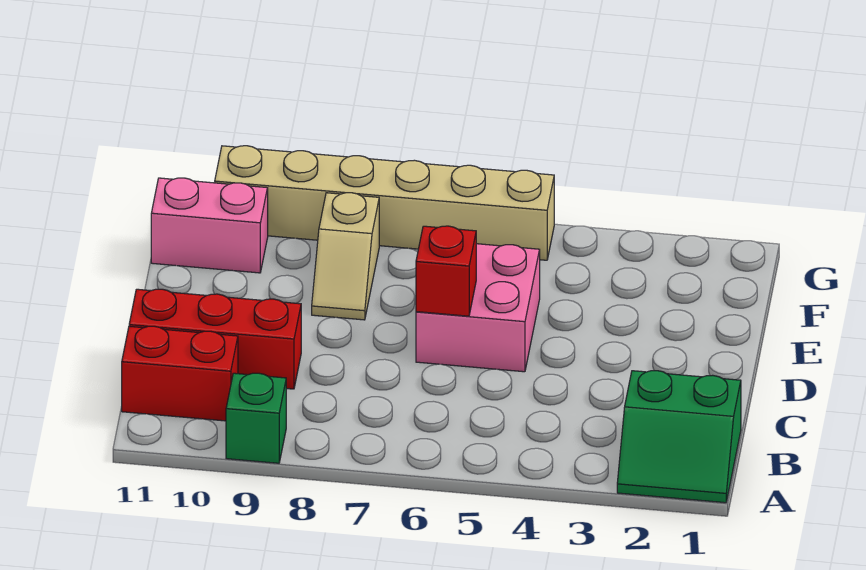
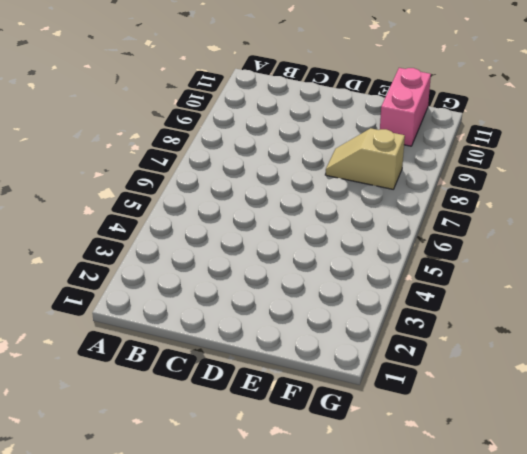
none -> green 2x2 slope [617,371,741,503]
none -> green 1x1 brick [226,373,286,463]

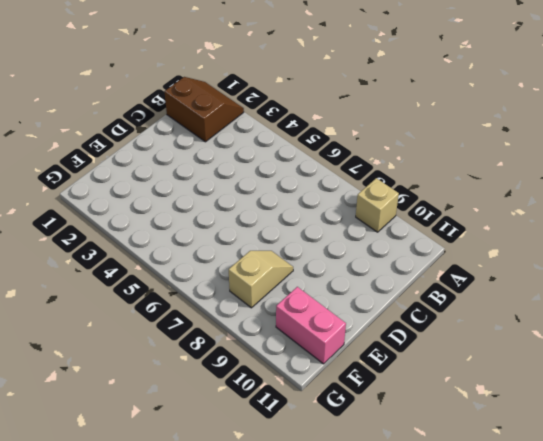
brown 2x2 slope [164,77,244,142] -> green 2x2 slope [617,371,741,503]
tan 1x1 brick [356,178,399,232] -> green 1x1 brick [226,373,286,463]
none -> red 1x2 brick [122,326,238,421]
none -> red 1x3 brick [129,289,301,389]

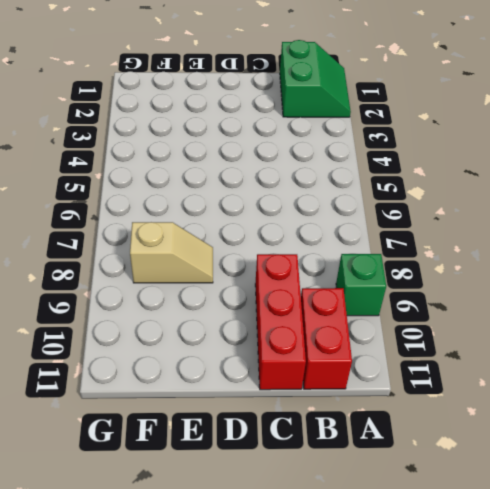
none -> pink 2x2 brick [416,244,540,372]
none -> pink 1x2 brick [151,178,268,273]

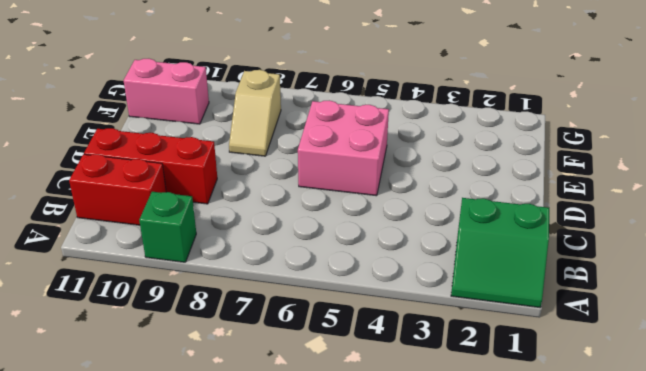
none -> tan 1x6 brick [215,146,554,260]
none -> red 1x1 brick [416,226,476,316]

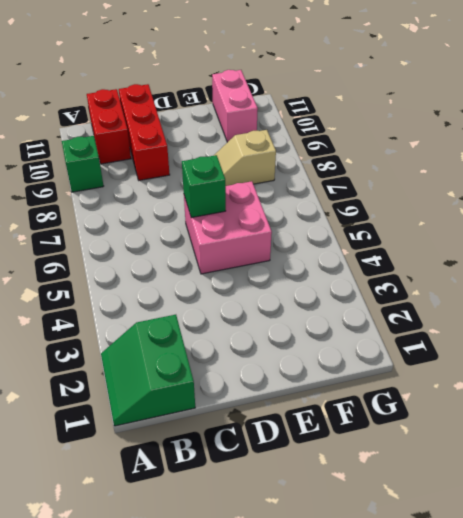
green 1x1 brick [182,155,226,218] -> red 1x1 brick [416,226,476,316]
none -> tan 1x6 brick [215,146,554,260]

